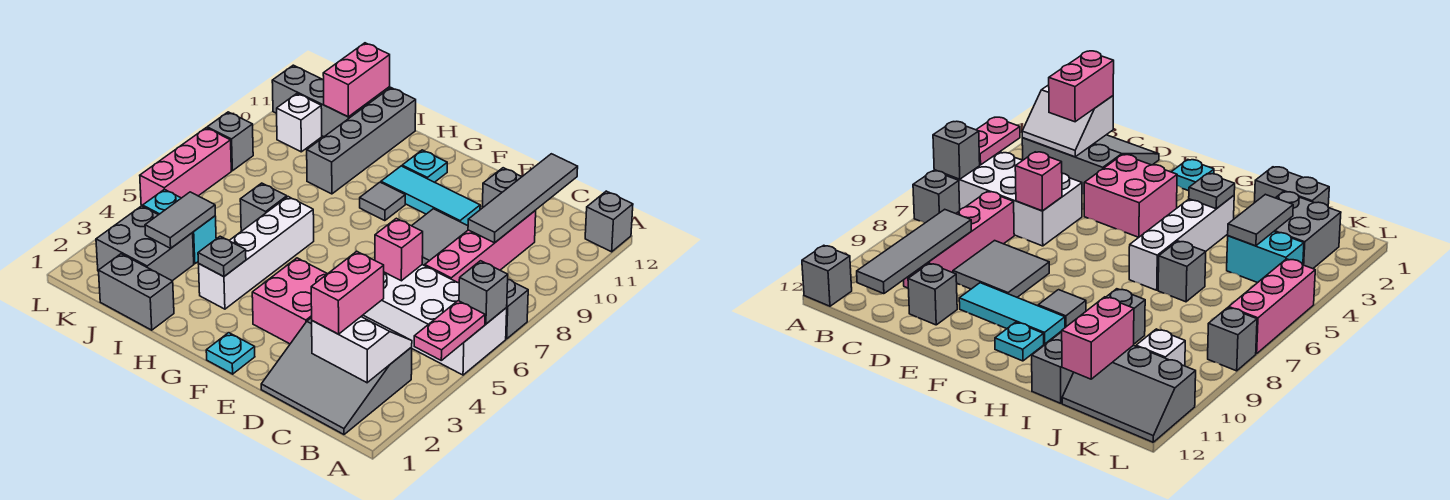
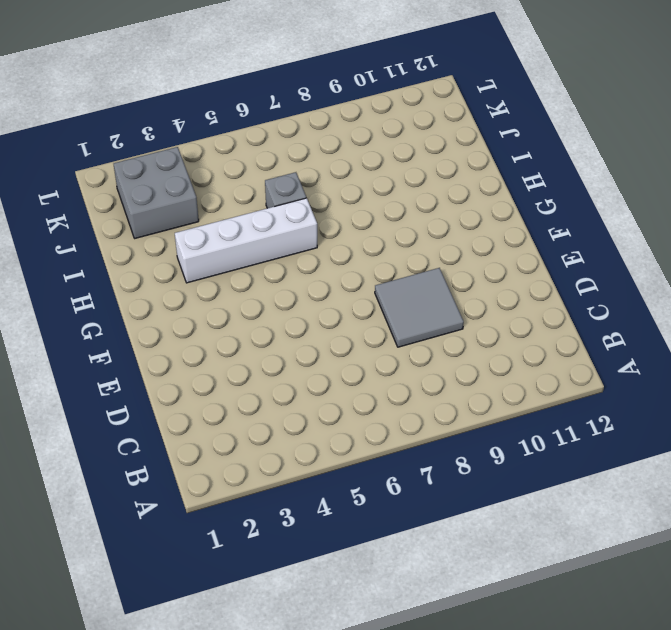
none -> white 2x4 brick [364,265,507,375]
none -> grey 1x1 brick [506,279,528,339]
none -> grey 1x1 brick [585,191,633,252]
none -> grey 3x3 slope [261,318,412,434]

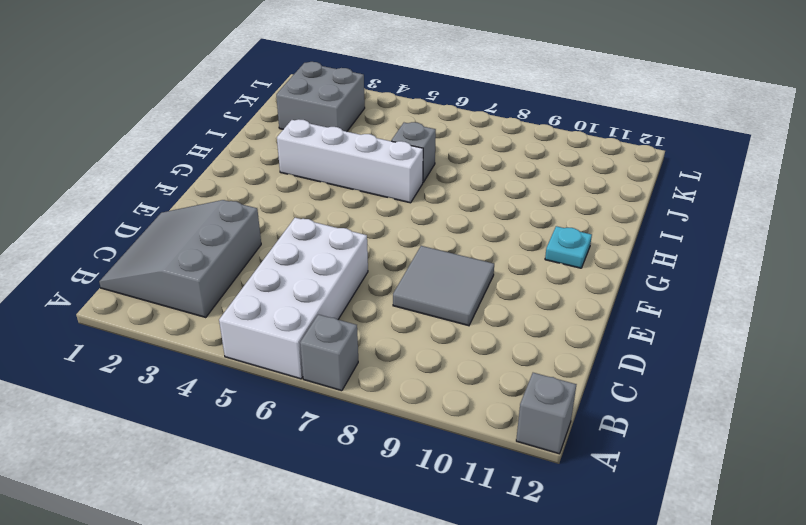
none -> pink 1x4 brick [425,210,536,283]
none -> grey 1x1 brick [482,168,521,208]
none -> pink 2x2 brick [252,258,327,344]
none -> cyan 1x3 tile [381,166,480,225]

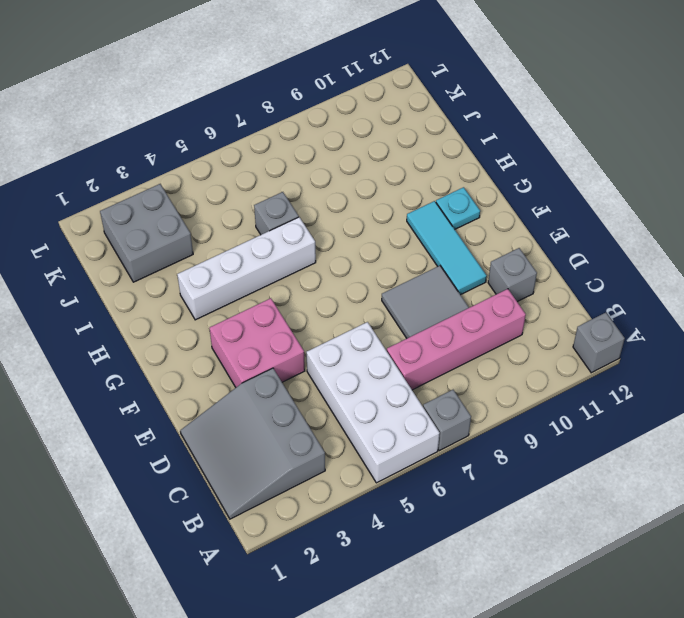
none -> cyan 1x1 plate [206,333,255,374]
none -> grey 1x1 tile [360,182,405,221]
none -> grey 1x2 brick [99,254,174,330]
none -> grey 1x4 brick [307,88,416,194]

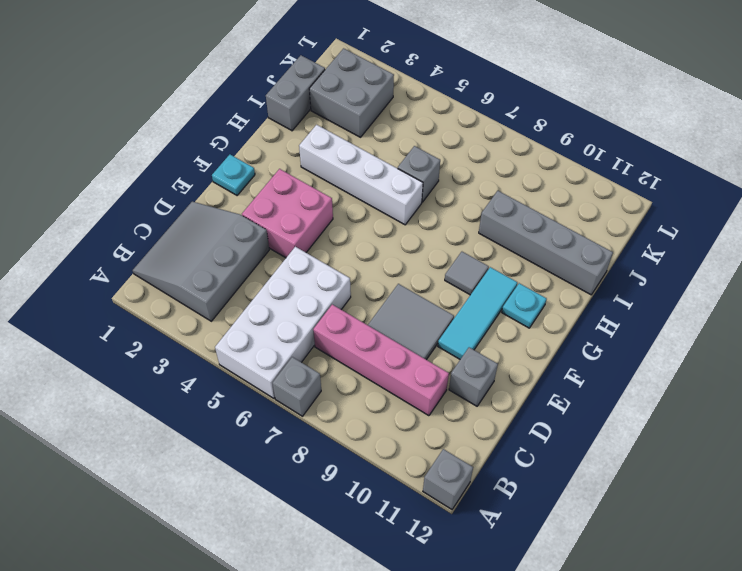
none -> cyan 1x2 brick [143,189,216,264]
none -> grey 2x3 slope [272,65,370,137]
none -> white 1x1 brick [277,94,322,152]
none -> pink 1x3 brick [140,128,231,206]

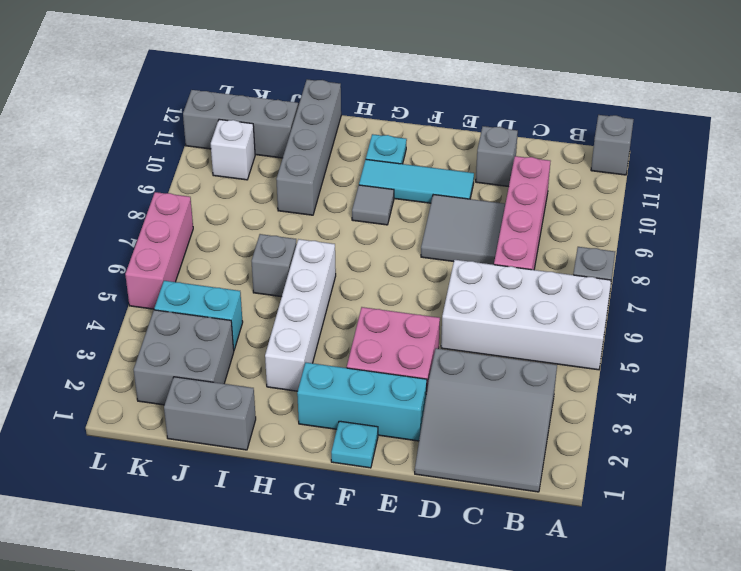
cyan 1x3 brick [297,363,427,441] -> none
none -> grey 1x1 brick [207,112,253,171]
none -> pink 1x2 plate [414,301,485,360]
none -> grey 1x1 brick [459,261,508,324]
none -> white 2x2 slope [312,315,412,383]

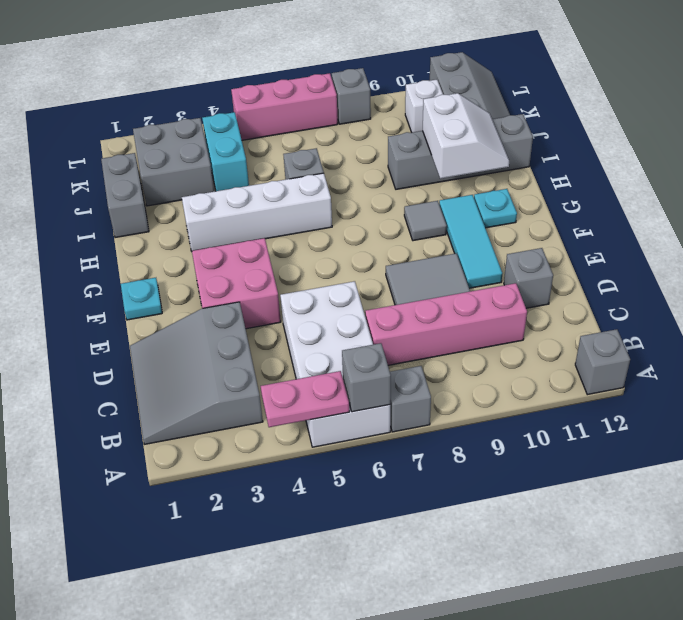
white 2x2 slope [423,93,509,179] -> white 2x2 slope moved to [312,315,412,383]
none -> grey 1x4 tile [468,154,578,243]
none -> pink 1x1 brick [375,218,423,281]
none -> grey 1x1 plate [198,236,246,277]
none -> grey 1x2 tile [145,192,215,248]

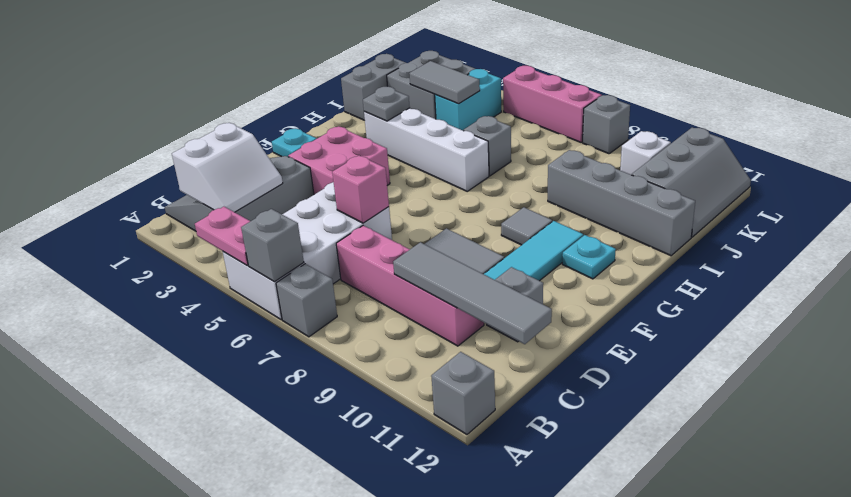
none -> pink 1x2 brick [323,43,390,117]
none -> pink 1x2 brick [311,251,384,334]

